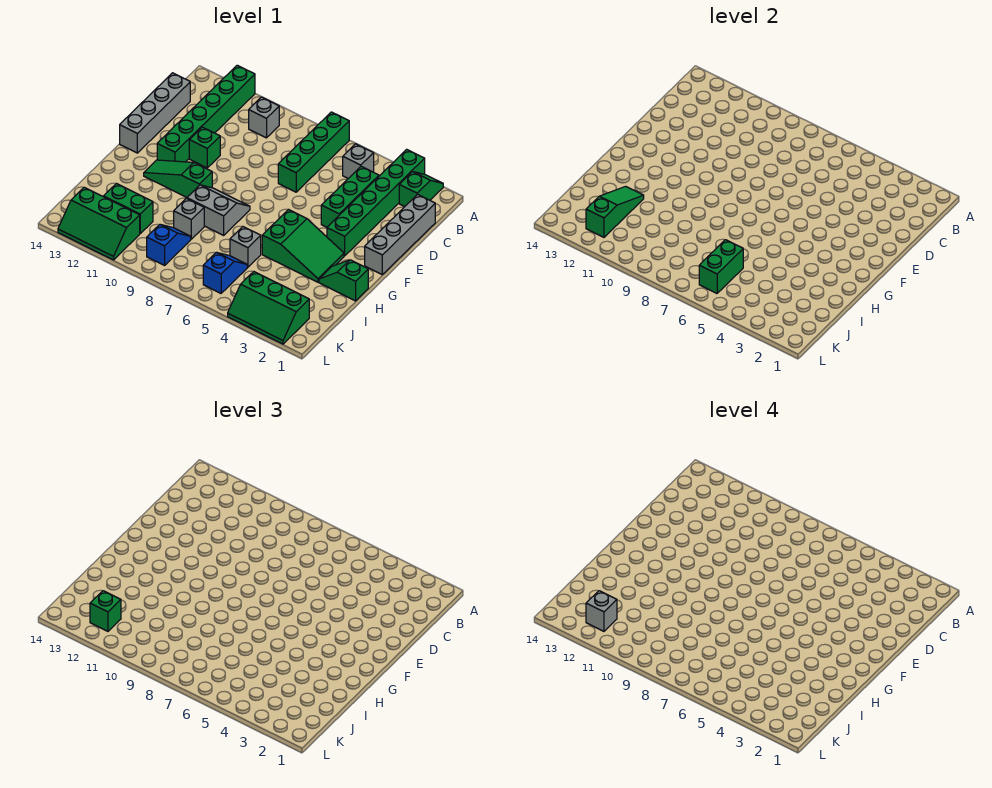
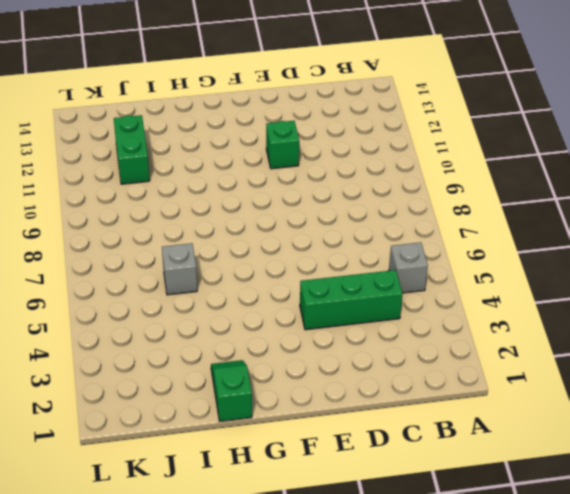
none -> green 1x2 slope [399,172,443,207]
none -> green 1x6 brick [327,149,425,256]
none -> green 1x4 brick [278,112,349,192]

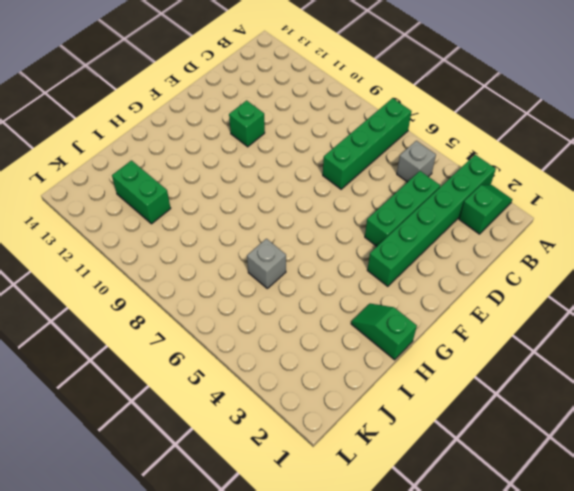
none -> green 1x6 brick [157,65,255,162]
none -> grey 1x1 brick [249,97,279,138]
none -> grey 1x4 brick [365,194,435,274]

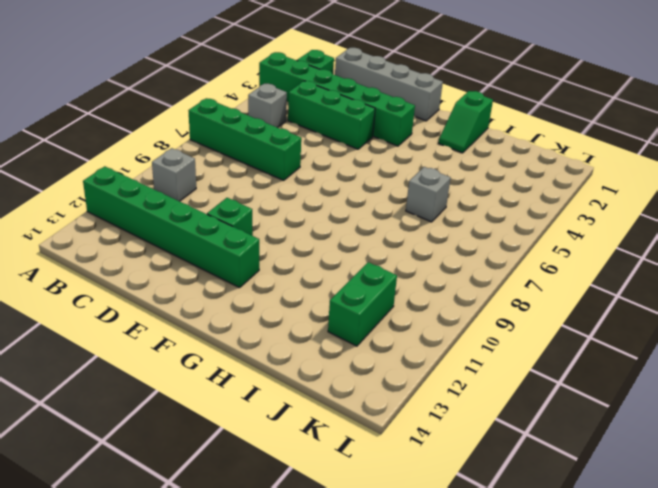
none -> grey 1x4 brick [120,73,190,153]
none -> green 2x3 slope [262,210,344,282]
none -> grey 2x2 slope [187,185,250,235]

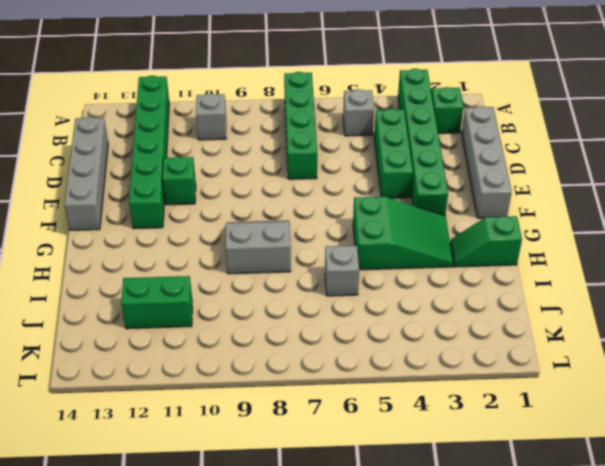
none -> green 1x3 slope [144,160,212,197]
none -> grey 1x1 brick [174,198,204,239]
none -> blue 1x2 slope [203,252,247,293]

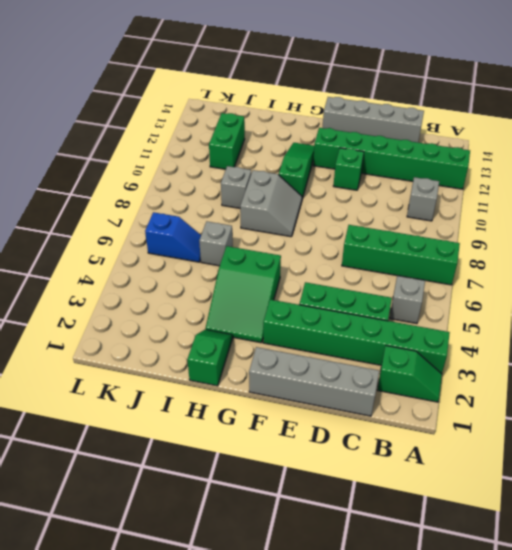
none -> blue 1x2 slope [147,225,191,265]
none -> green 2x3 slope [228,272,309,344]
none -> green 2x3 slope [58,187,140,260]

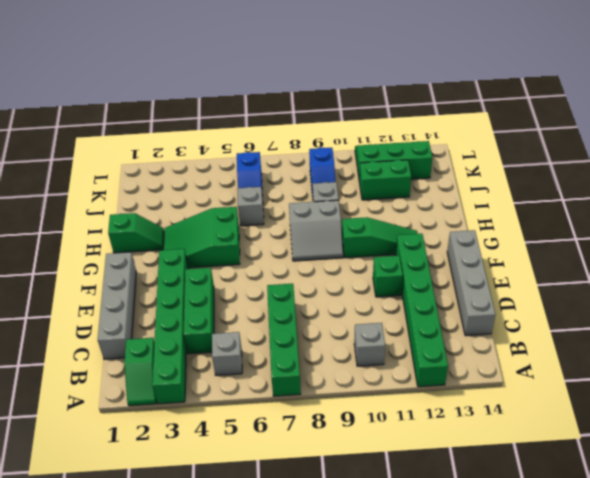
none -> green 2x3 slope [228,272,309,344]
none -> green 1x3 slope [586,186,644,237]
none -> green 1x2 brick [699,240,743,293]

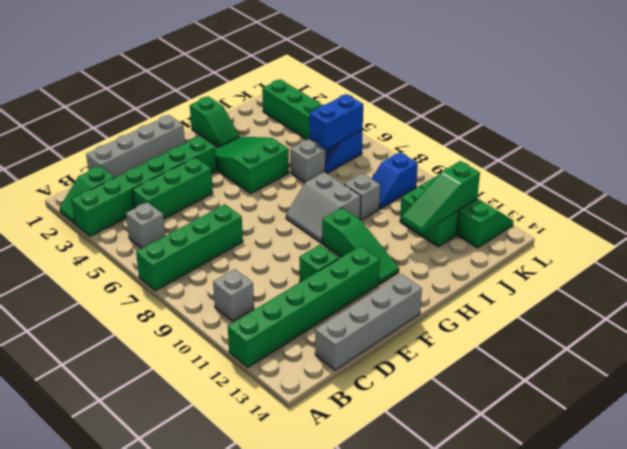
blue 1x2 brick [309,94,363,149] -> green 1x2 brick [699,240,743,293]
none -> green 1x1 brick [90,591,121,631]
none -> grey 1x1 brick [586,591,617,631]

